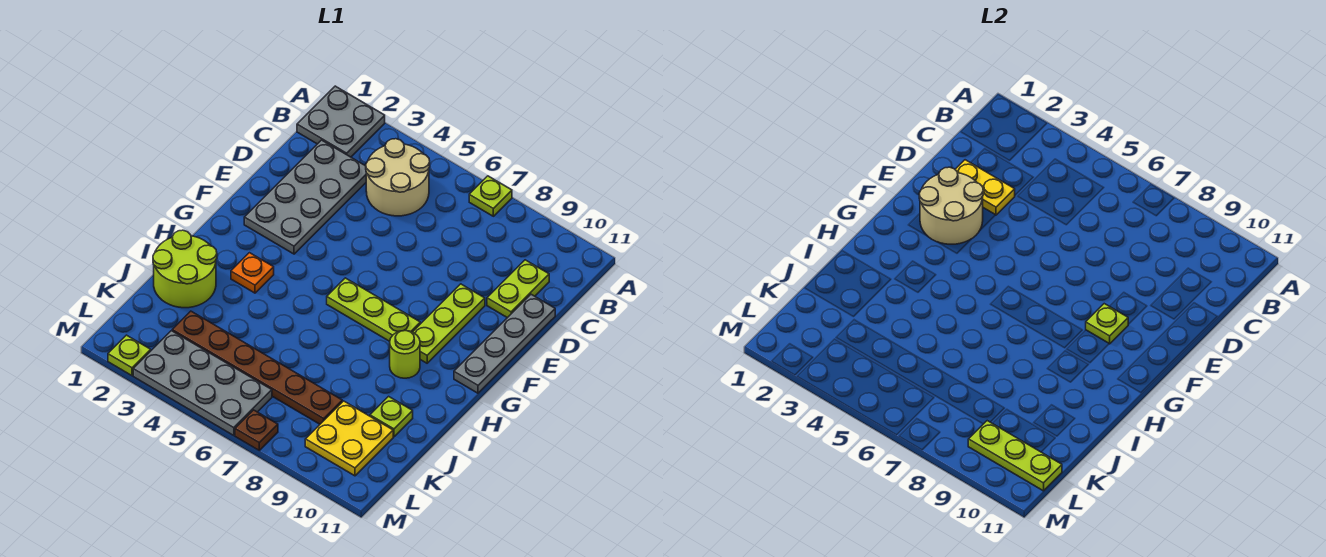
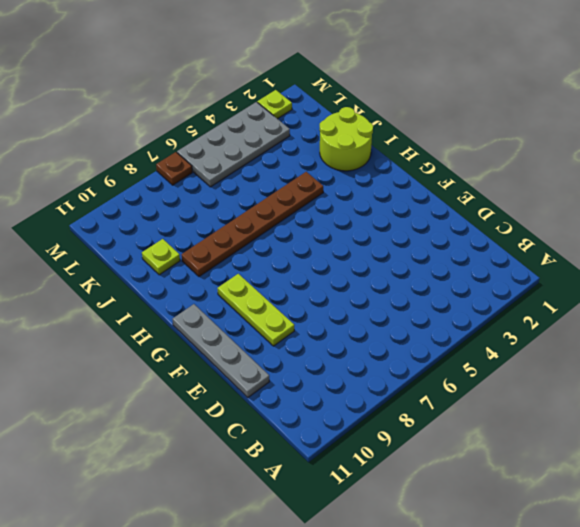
brown 1x6 plate [182,172,323,276] -> brown 1x6 plate moved to [172,311,342,424]
none -> grey 2x2 plate [297,86,385,157]
none -> lime 1x1 plate [469,176,512,216]
none -> tan 2x2 round brick [366,139,430,216]

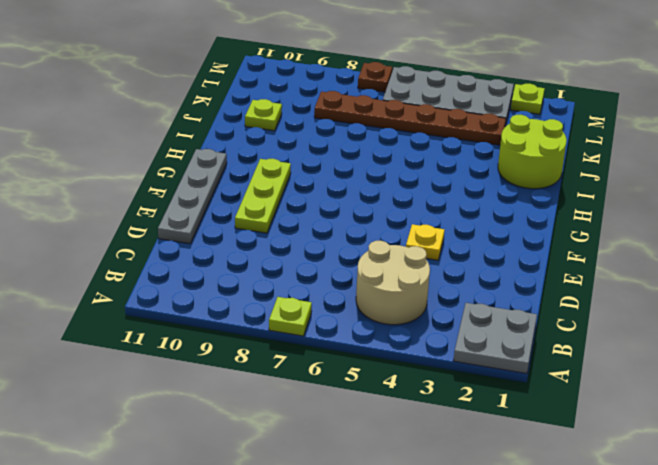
yellow 1x1 plate [406,224,445,260] -> none
none -> grey 2x4 plate [244,140,366,254]
none -> lime 1x2 plate [487,260,549,318]
none -> lime 1x3 plate [327,278,420,341]

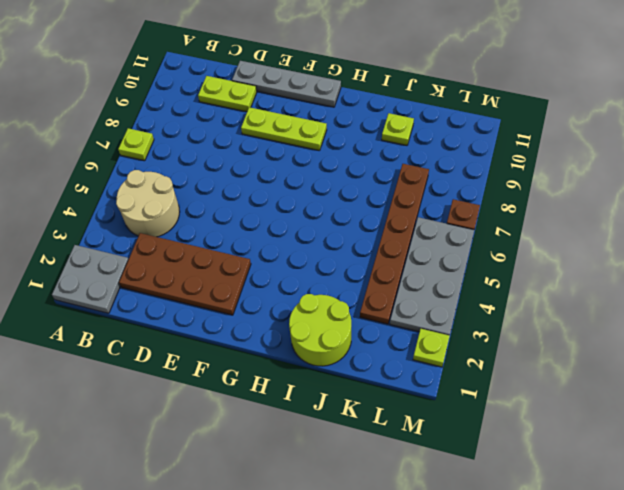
brown 2x4 plate [119,233,251,315] -> grey 2x4 plate [244,140,366,254]
none -> lime 1x3 plate [327,278,420,341]
none -> orange 1x1 plate [231,253,274,293]
none -> lime 1x1 round brick [390,331,420,378]

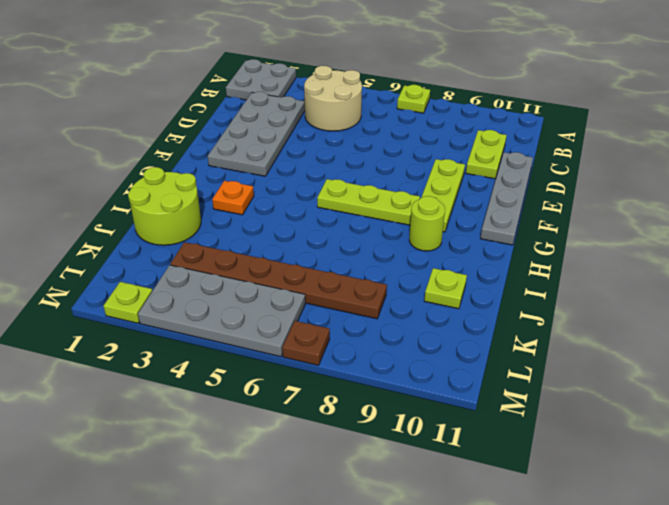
none -> yellow 2x2 plate [305,401,393,476]
none -> yellow 1x2 plate [955,160,1015,215]
none -> tan 2x2 round brick [919,167,983,244]

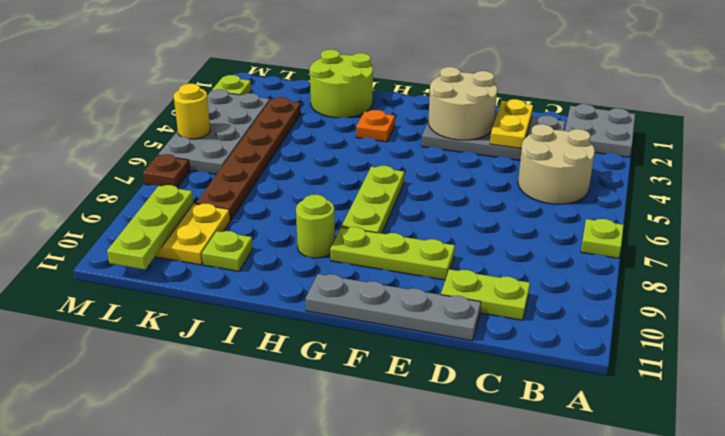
yellow 1x1 round brick [174,84,210,139] -> none
none -> lime 1x1 plate [1086,304,1128,344]

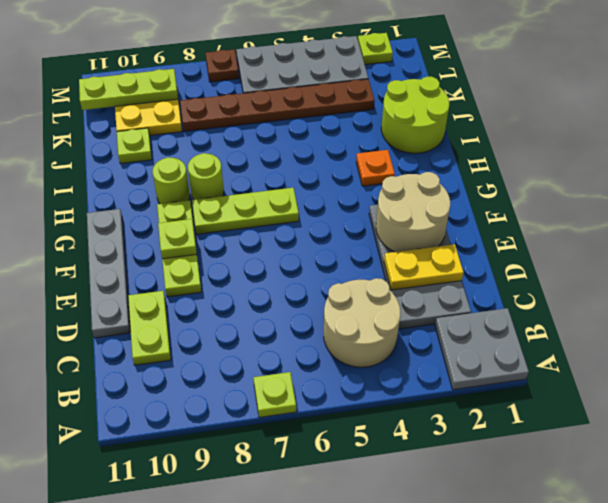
lime 1x1 round brick [188,153,224,200] -> none

